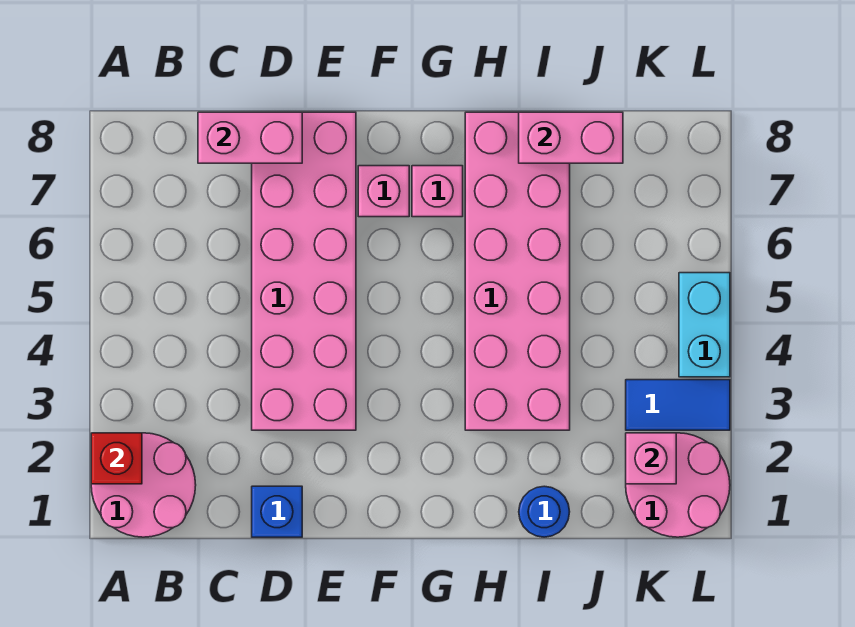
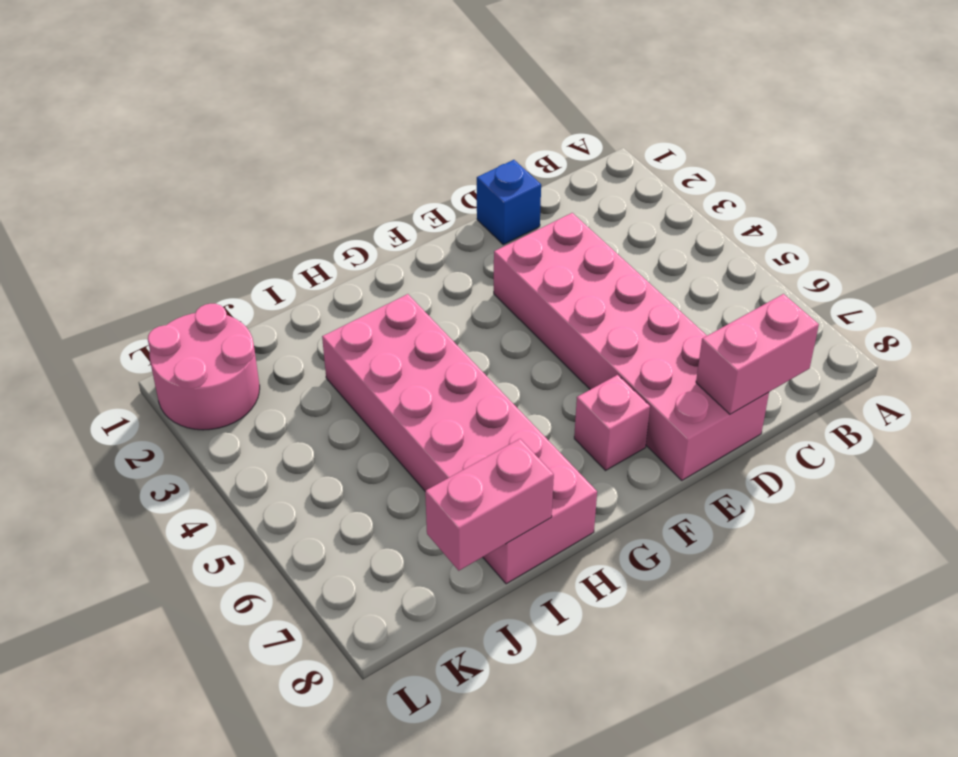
none -> pink 2x2 round brick [91,433,196,537]
none -> pink 1x1 brick [412,166,463,217]
none -> blue 1x1 round brick [519,486,570,537]

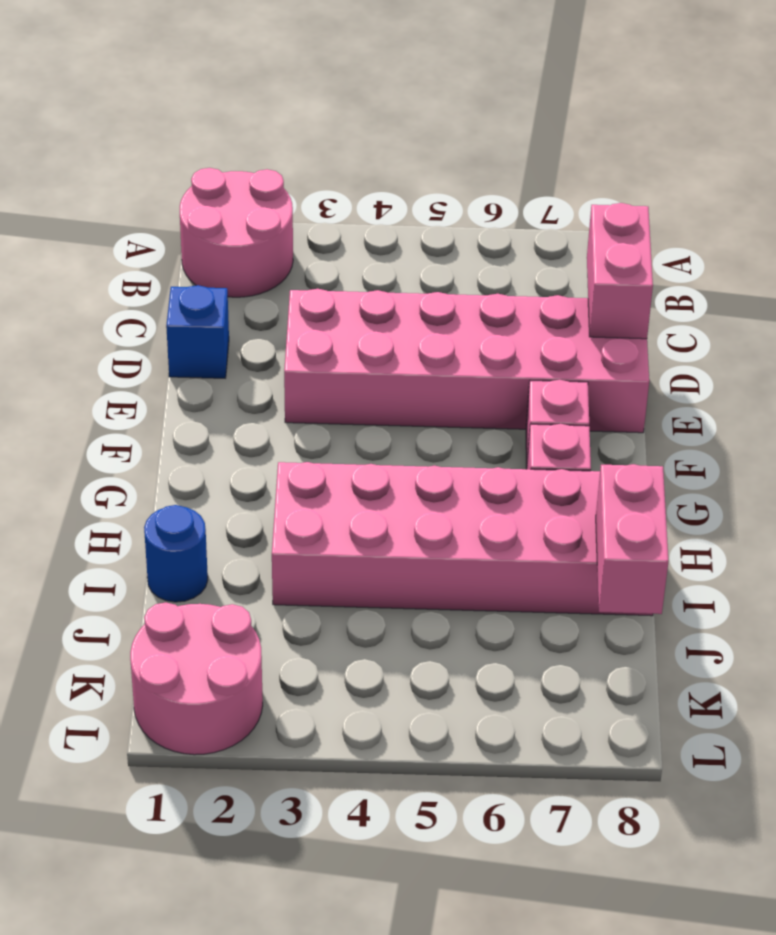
none -> blue 1x2 tile [626,380,730,430]
none -> cyan 1x2 brick [679,273,730,377]
none -> red 1x1 brick [91,433,142,484]

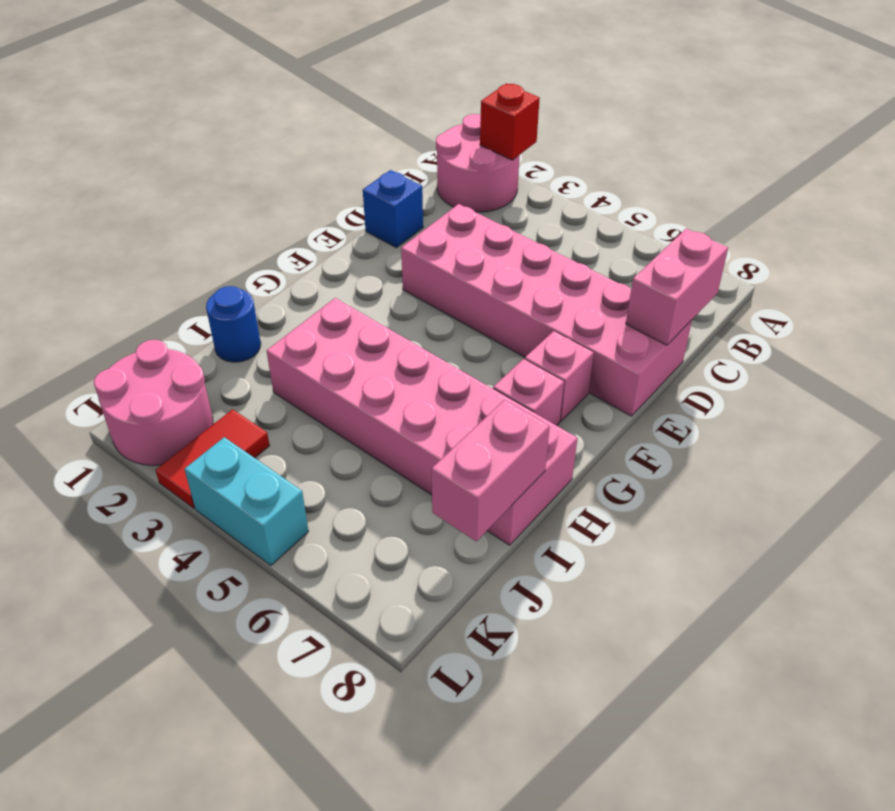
red 1x2 tile [155,409,270,508] -> blue 1x2 tile [626,380,730,430]
none -> pink 1x1 brick [626,433,676,484]

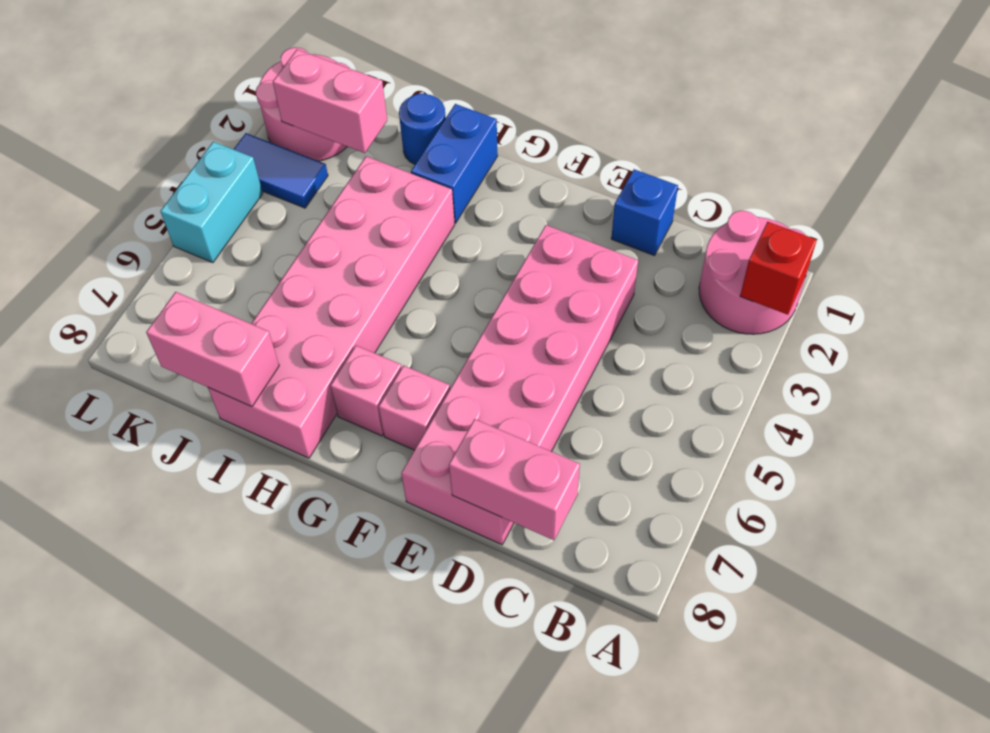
blue 1x2 brick [411,104,498,223] -> none
pink 1x2 brick [273,49,387,153] -> pink 1x1 brick [626,433,676,484]

